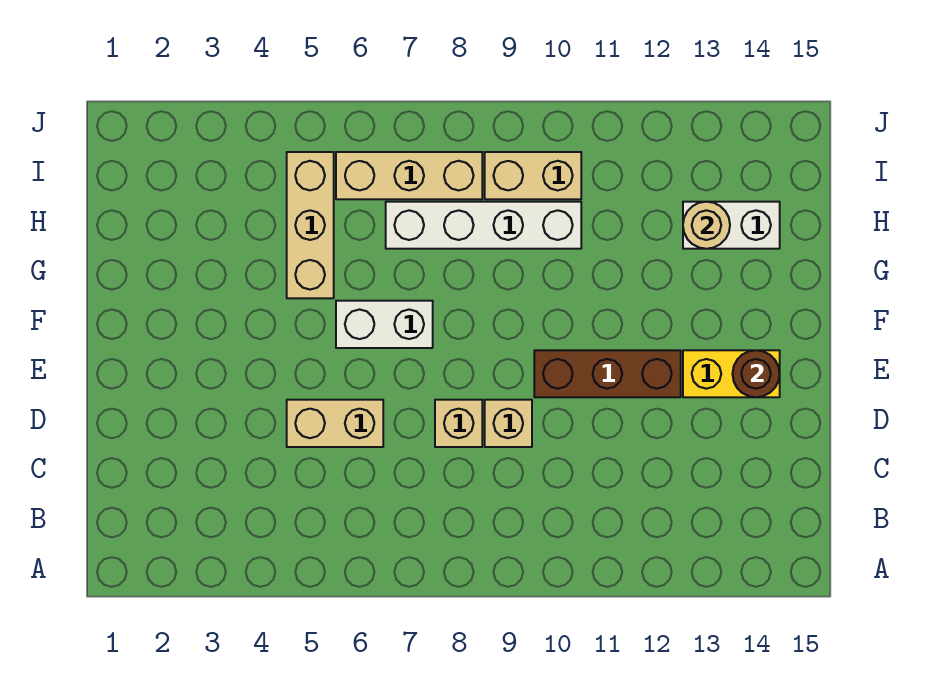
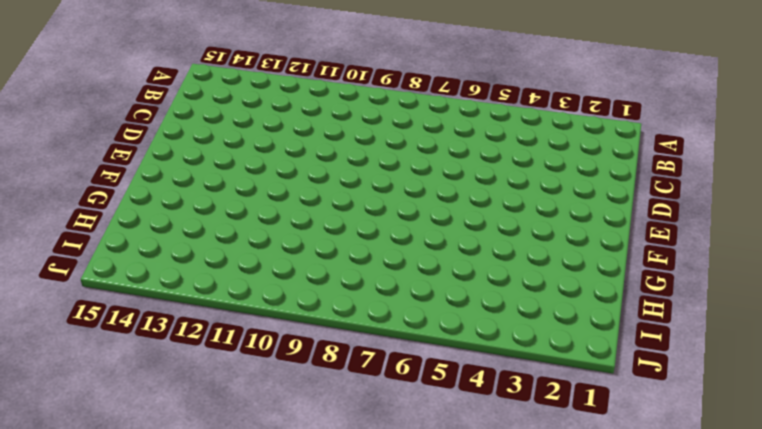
none -> tan 1x2 brick [287,400,383,447]
none -> tan 1x1 brick [435,400,482,447]
none -> tan 1x1 brick [485,400,532,447]

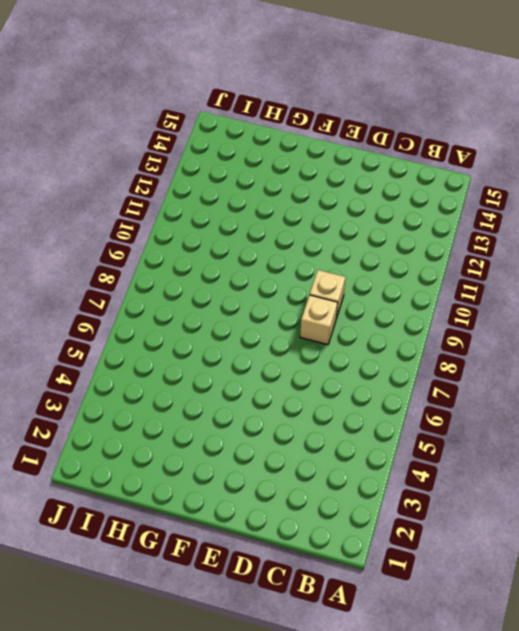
none -> tan 1x2 brick [287,400,383,447]
none -> brown 1x3 brick [534,350,681,397]
none -> yellow 1x2 brick [683,350,780,397]

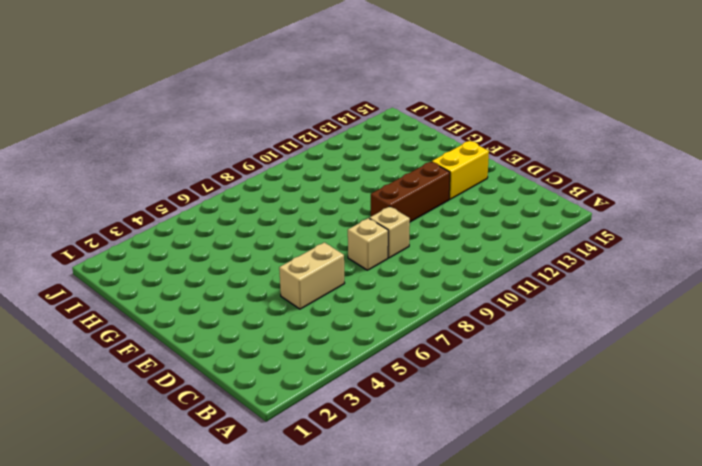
none -> white 1x2 brick [336,301,433,348]
none -> tan 1x3 brick [287,152,334,298]
none -> white 1x4 brick [386,202,581,249]

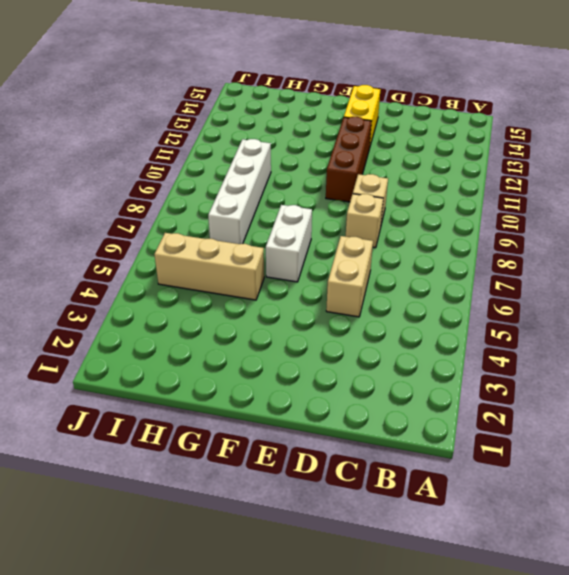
none -> white 1x2 brick [683,202,780,249]
none -> tan 1x3 brick [336,152,482,199]
none -> tan 1x2 brick [485,152,581,199]

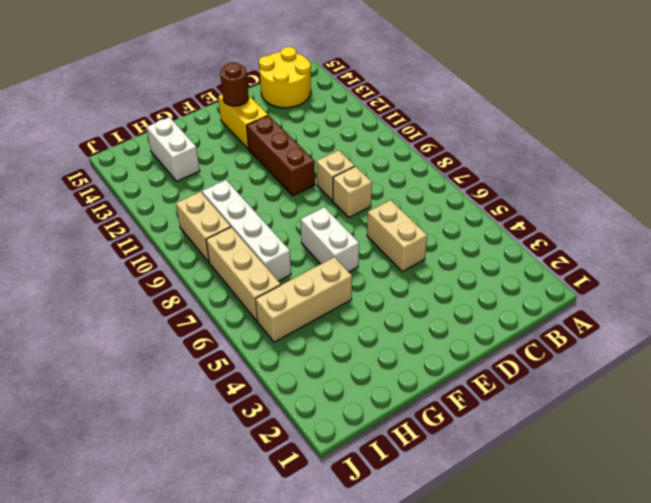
yellow 2x2 round brick [259,47,311,108] -> none
none -> tan 1x1 round brick [683,202,730,249]

